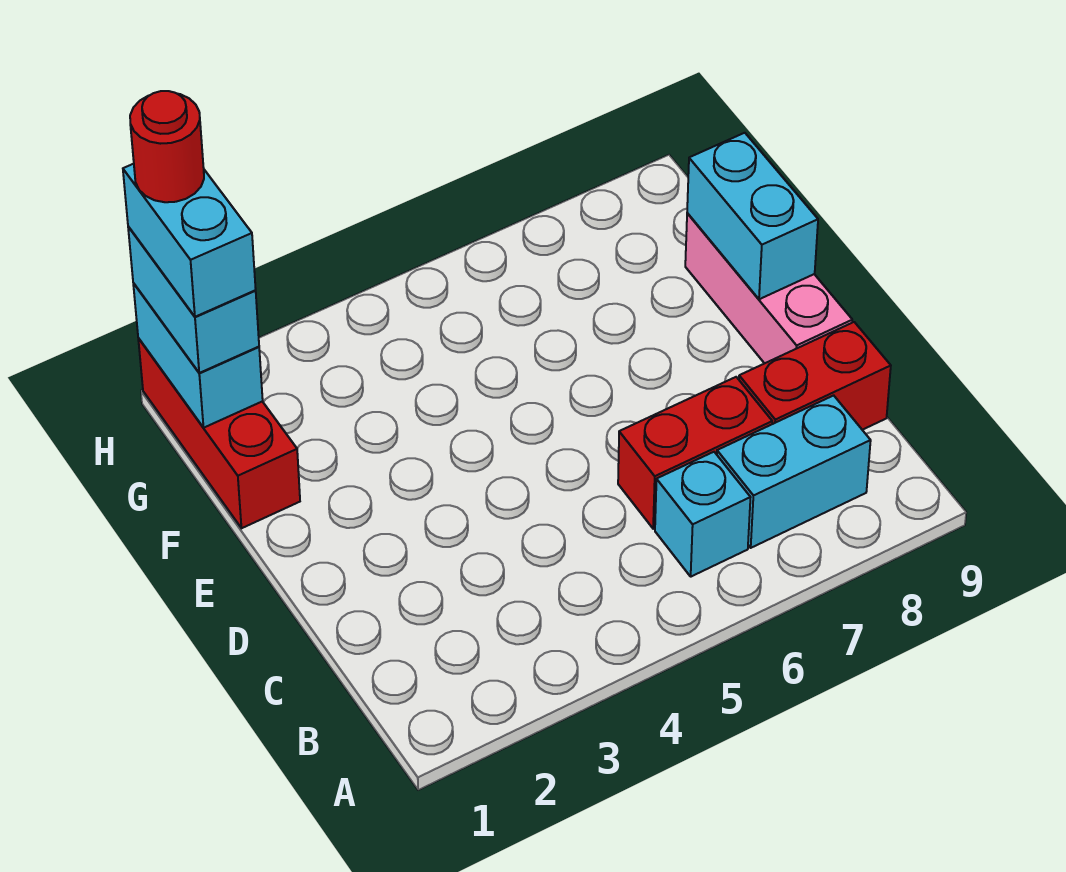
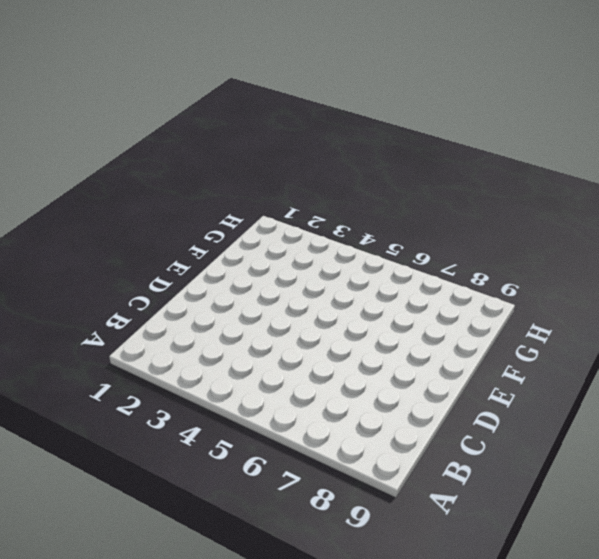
none -> cyan 1x1 brick [655,452,751,577]
none -> cyan 1x2 brick [717,395,871,548]

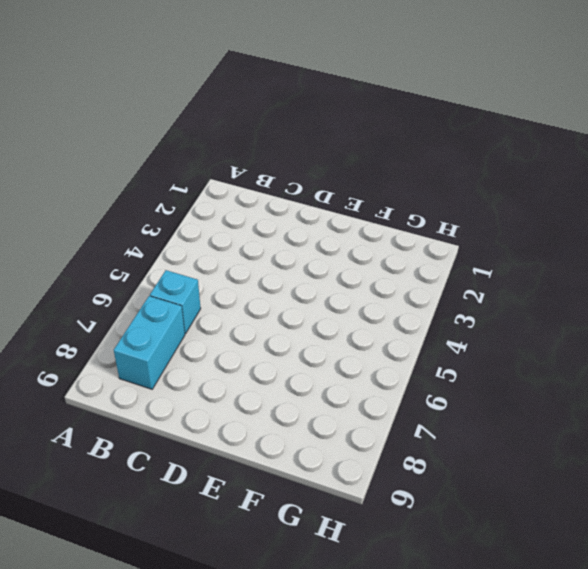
none -> red 1x2 brick [618,377,772,529]
none -> red 1x2 brick [739,322,891,430]

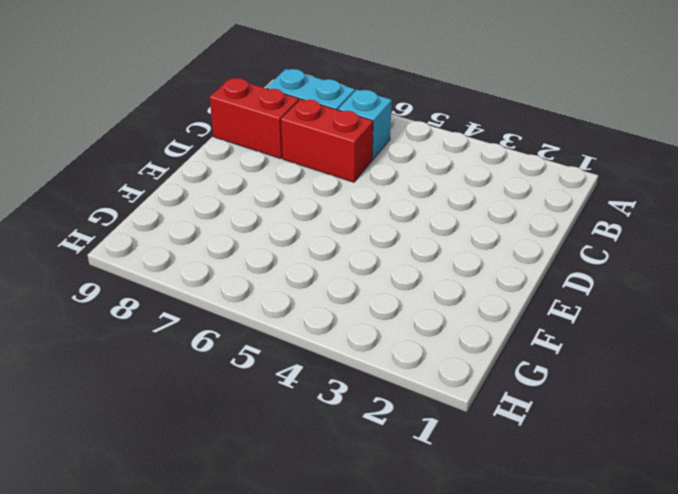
none -> pink 1x3 brick [685,213,852,363]
none -> red 1x3 brick [138,338,300,528]

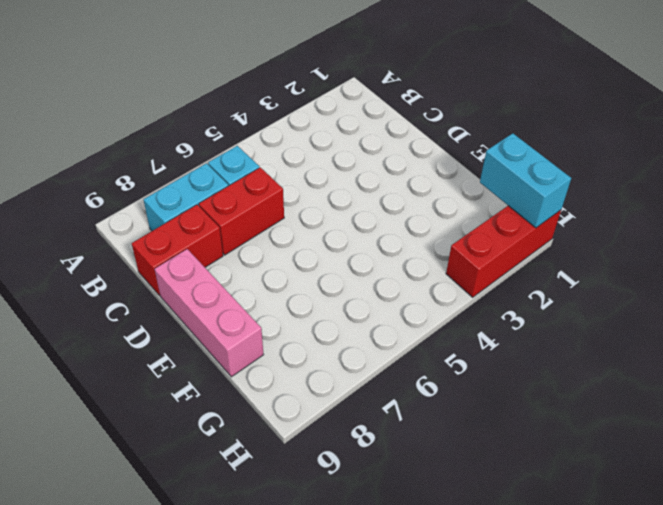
red 1x3 brick [446,206,561,297] -> red 1x3 brick turned to [138,338,300,528]
none -> cyan 1x2 brick [687,133,818,299]
none -> cyan 1x2 brick [128,227,259,373]

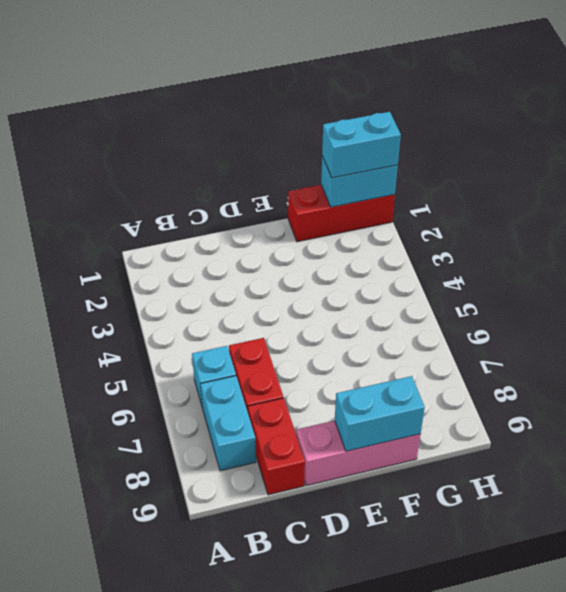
none -> cyan 1x2 brick [123,164,256,317]
none -> red 1x1 round brick [130,91,204,202]

